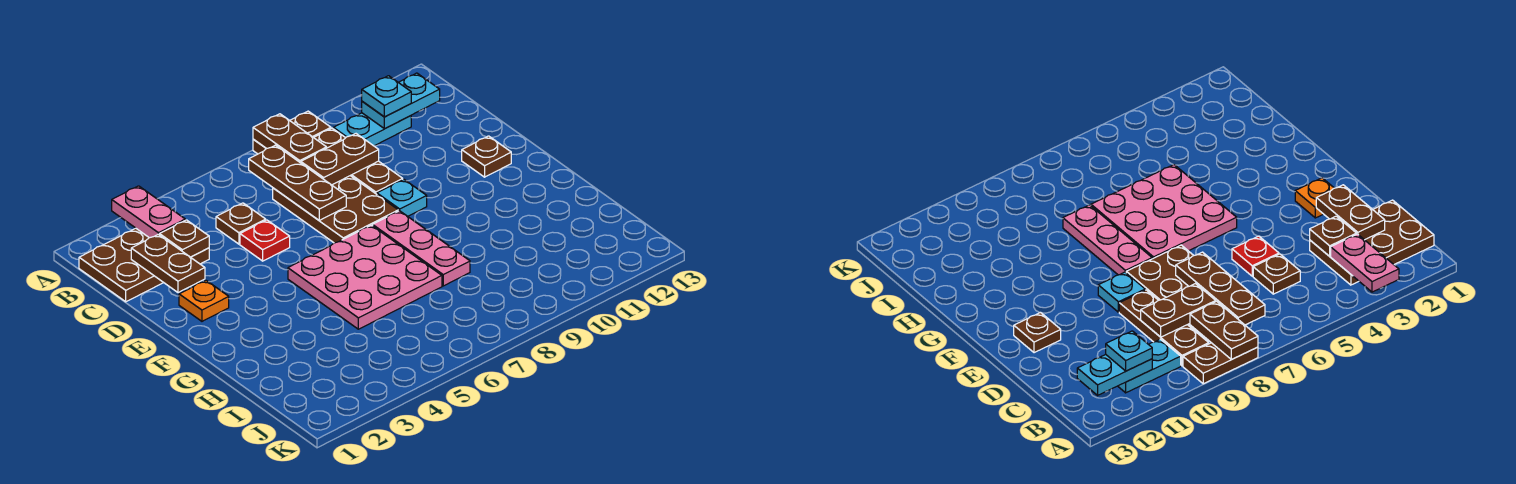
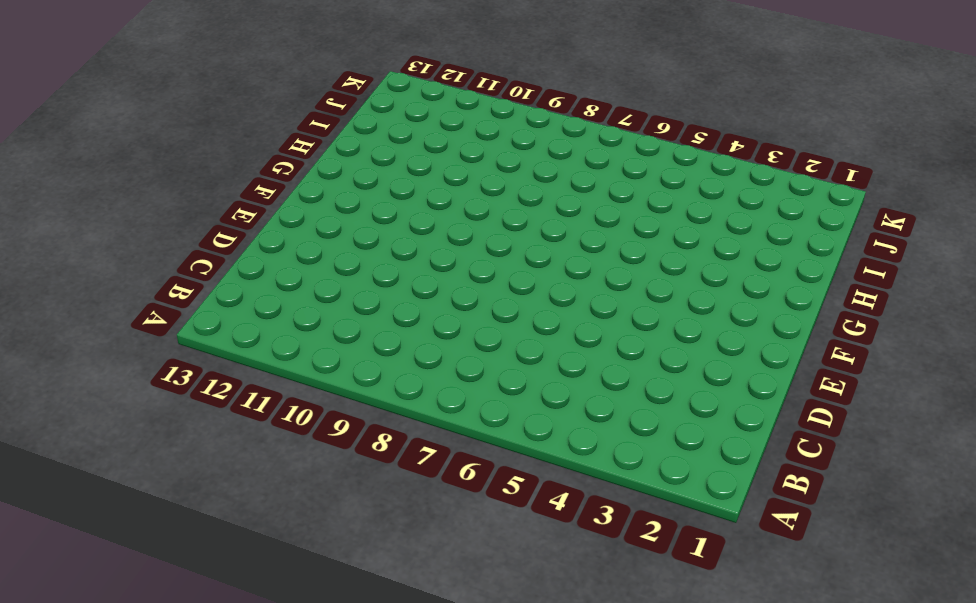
none -> brown 1x2 plate [253,111,331,154]
none -> brown 2x3 plate [79,228,209,302]
none -> brown 1x3 plate [314,128,403,194]

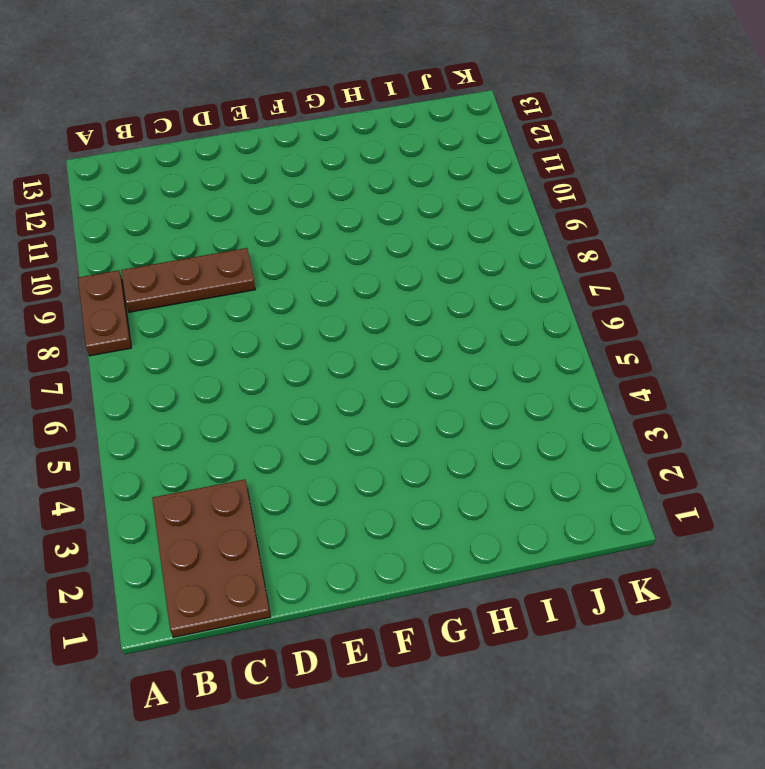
none -> cyan 1x2 plate [333,113,411,146]
none -> brown 1x1 plate [216,203,266,244]
none -> brown 2x3 plate [273,176,398,243]

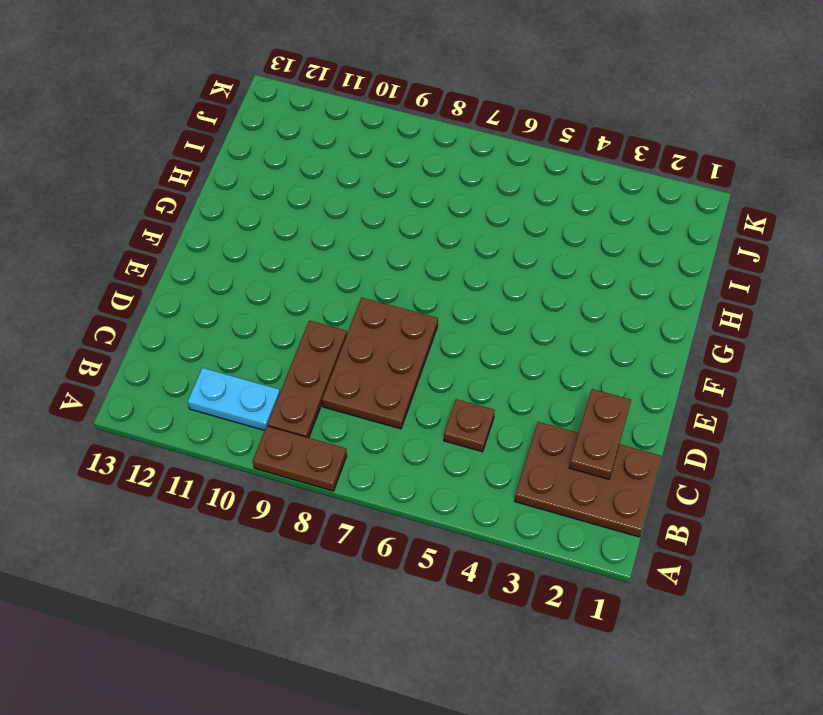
none -> red 1x1 plate [240,220,290,261]
none -> orange 1x1 plate [179,280,229,321]
none -> cyan 1x1 plate [377,179,427,216]

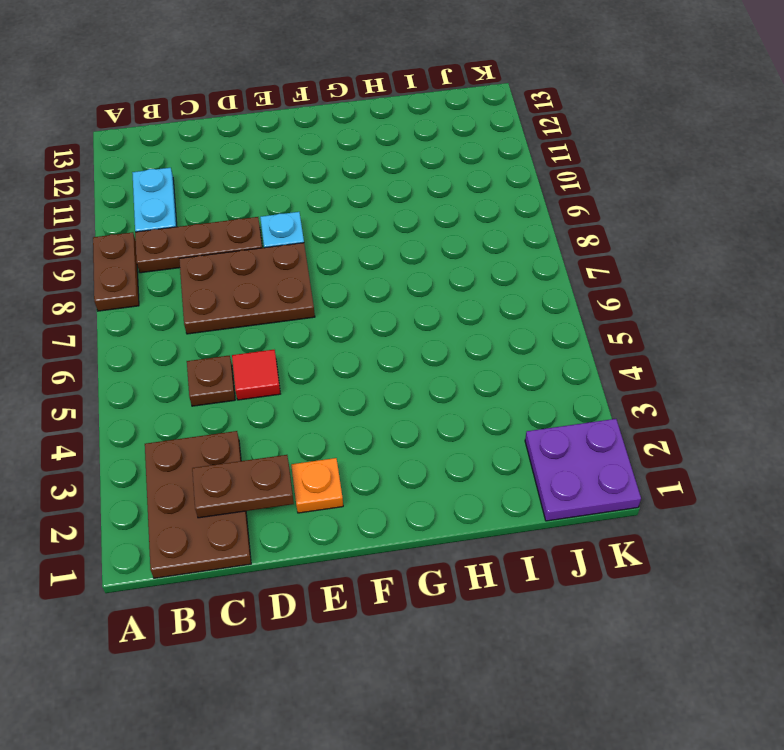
red 1x1 tile [232,350,280,400] -> red 1x1 plate [240,220,290,261]
purple 2x2 plate [525,419,641,521] -> none
none -> brown 1x1 plate [462,136,511,177]
none -> pink 3x3 plate [288,225,442,329]
none -> pink 1x3 plate [373,211,470,286]

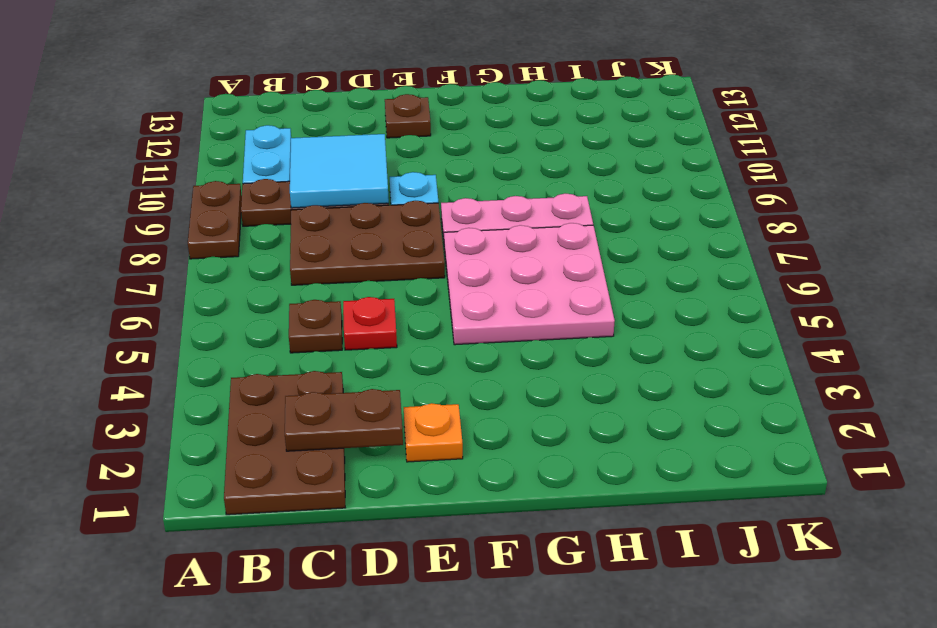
cyan 2x2 tile [290,134,389,208] -> brown 1x2 plate [301,134,379,185]
none -> pink 1x2 plate [112,186,185,238]
none -> brown 1x2 plate [253,114,327,163]
none -> brown 1x3 plate [249,145,346,220]

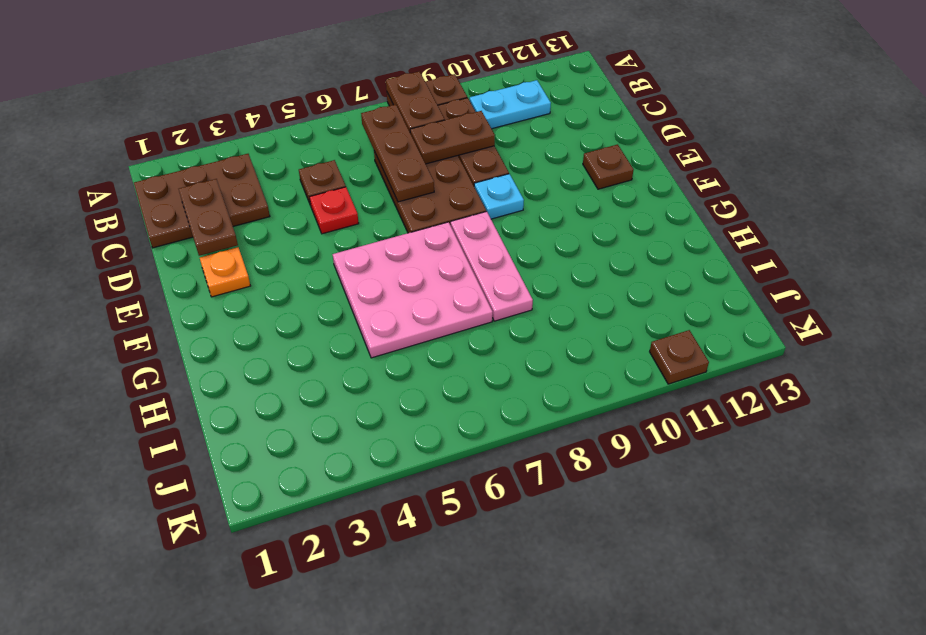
brown 1x1 plate [650,330,709,384] -> brown 1x1 plate moved to [160,220,209,257]
none -> pink 1x2 plate [112,186,185,238]
none -> cyan 1x2 plate [362,73,440,129]
none -> cyan 1x1 plate [362,76,411,117]

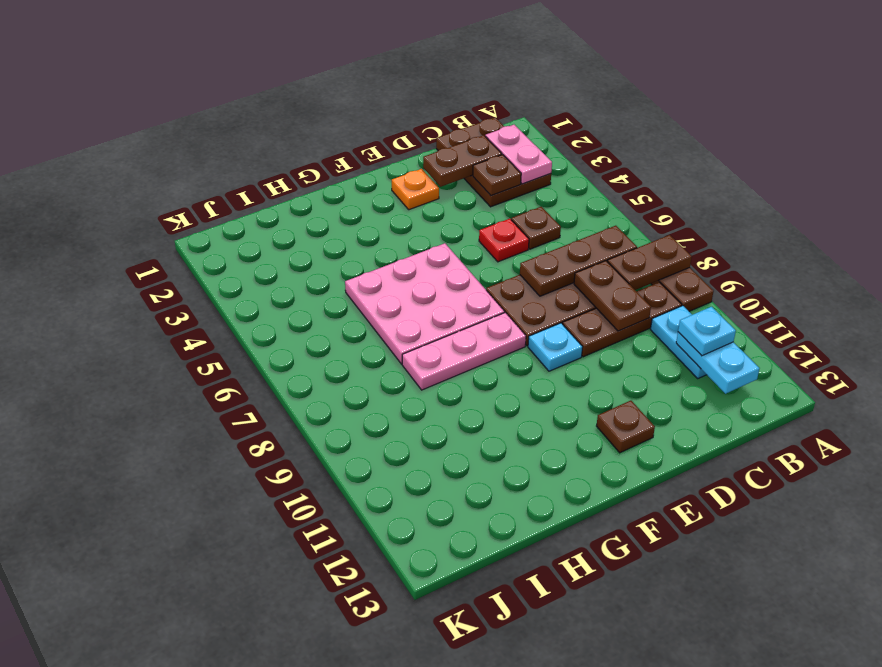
pink 1x2 plate [485,125,552,184] -> pink 1x2 plate turned to [112,186,185,238]

